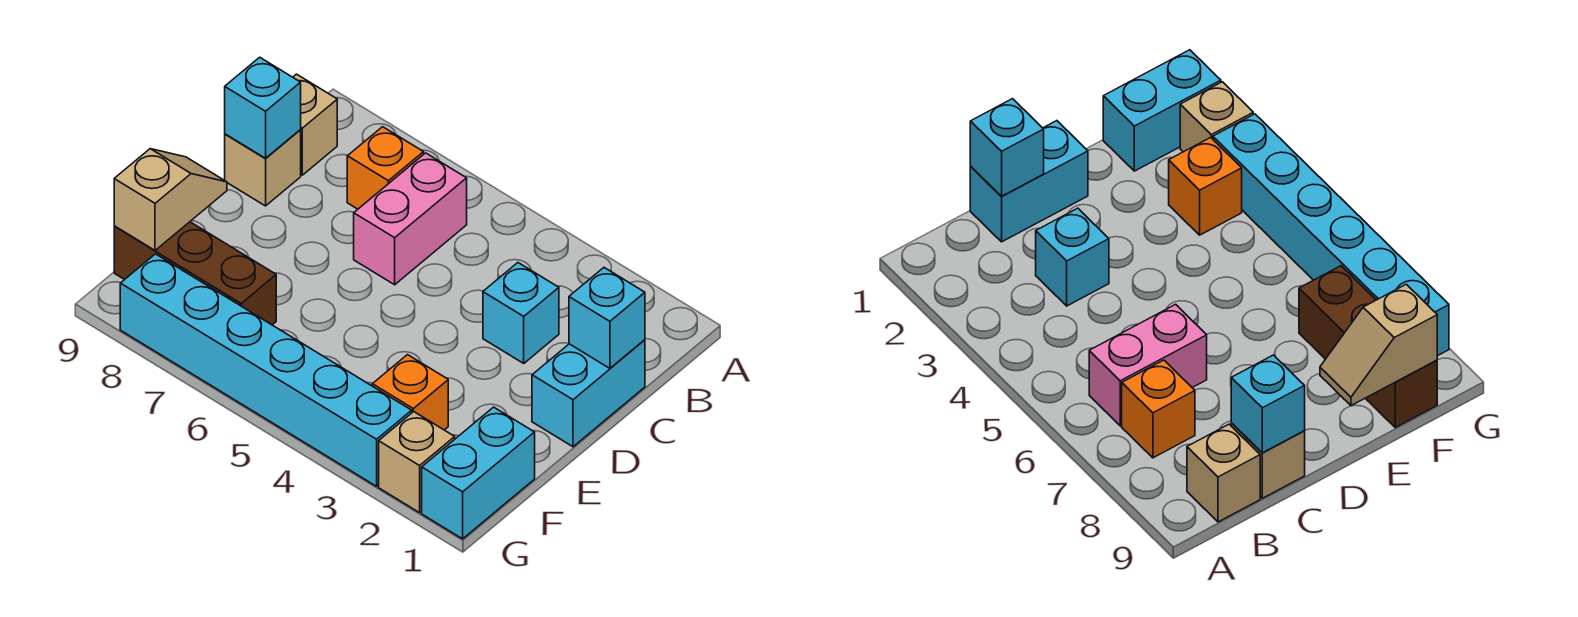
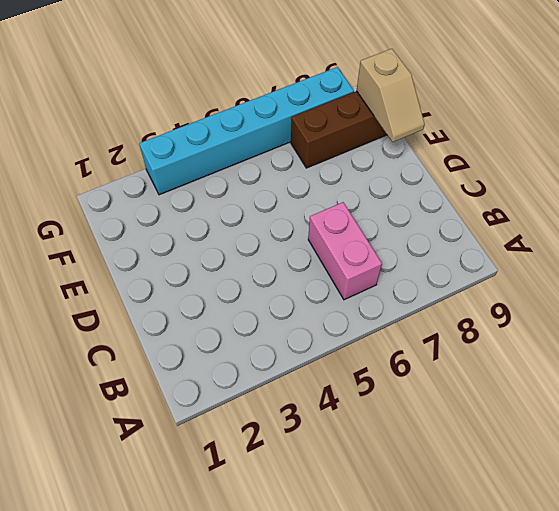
none -> orange 1x1 brick [347,127,424,209]
none -> tan 1x1 brick [293,74,337,175]
none -> cyan 1x2 brick [532,340,645,447]

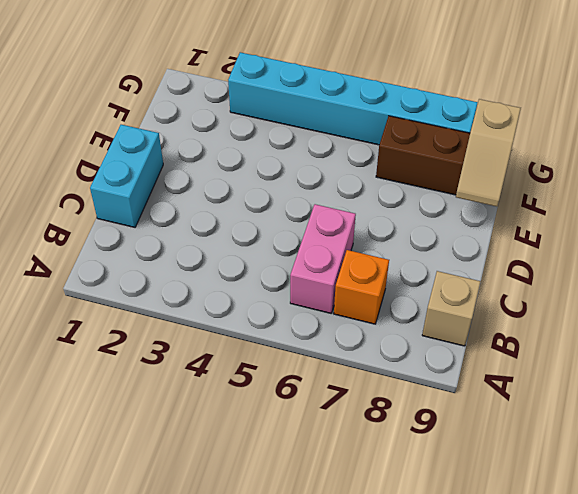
none -> cyan 1x1 brick [483,263,559,363]
none -> tan 1x1 brick [225,130,301,206]
none -> cyan 1x2 brick [422,407,535,539]

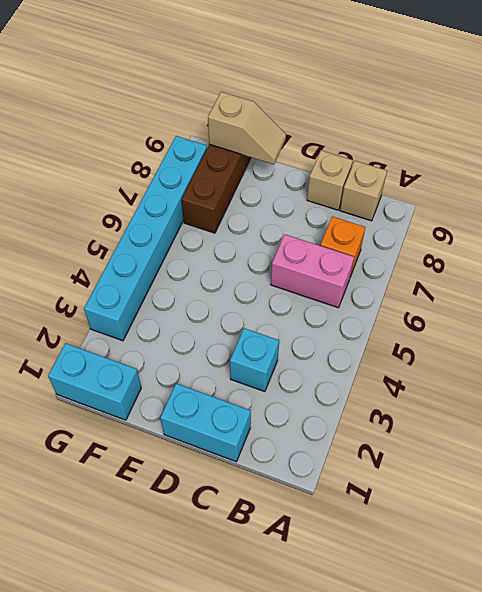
none -> orange 1x1 brick [372,355,448,430]
none -> tan 1x1 brick [379,412,455,513]
none -> cyan 1x1 brick [569,268,645,368]

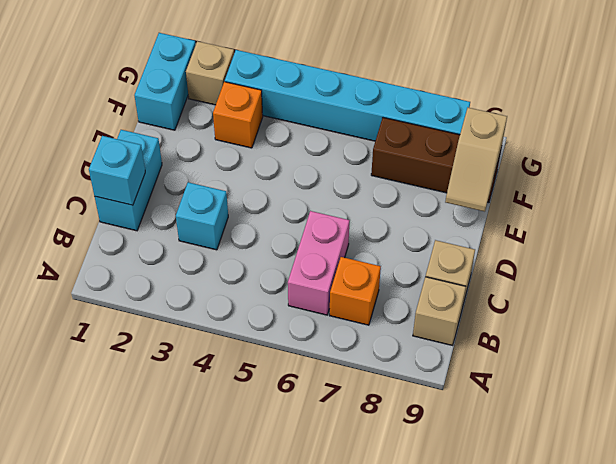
none -> cyan 1x1 brick [225,57,301,158]

